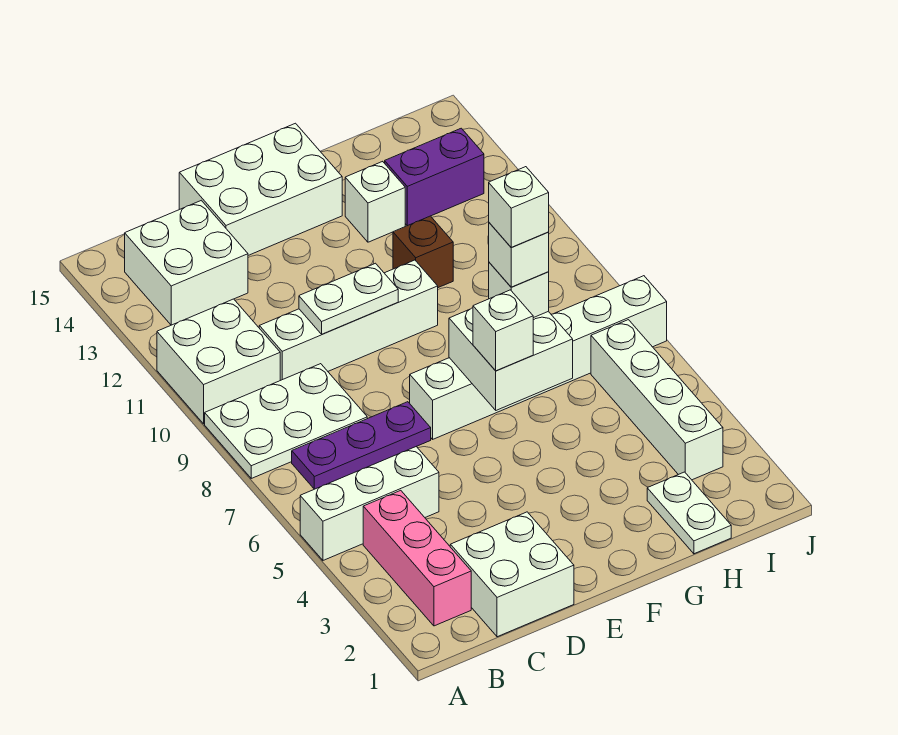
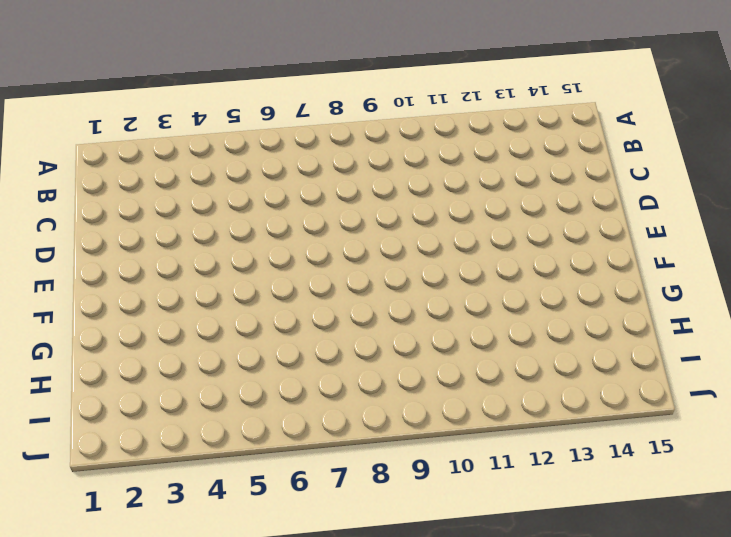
none -> white 1x3 brick [300,447,439,560]
none -> white 2x3 plate [205,364,367,478]
none -> white 2x2 brick [157,299,280,424]

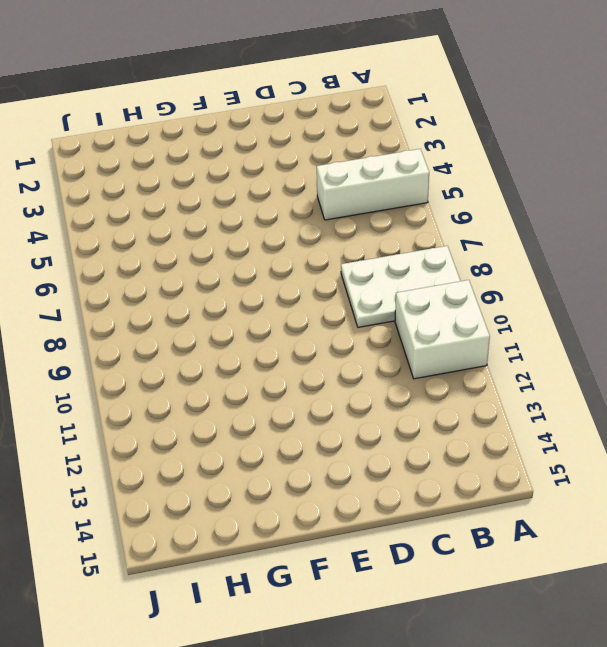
none -> pink 1x3 brick [363,490,471,626]
none -> purple 1x3 plate [292,402,431,489]
none -> white 2x2 brick [125,200,248,325]

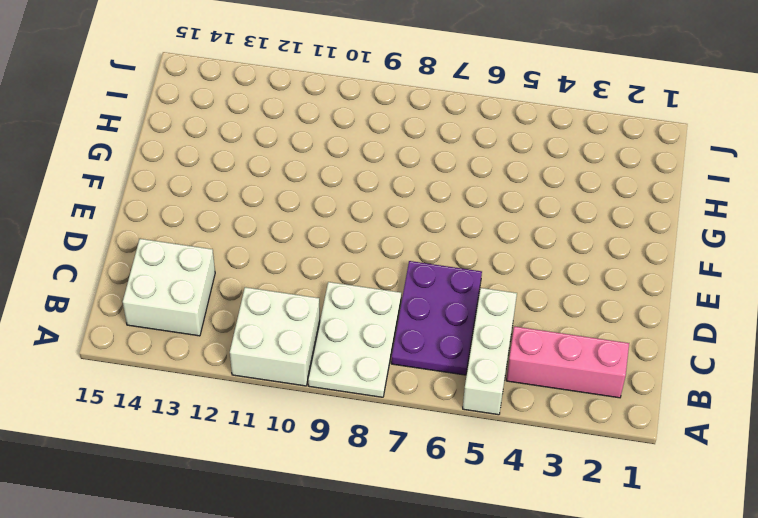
purple 2x3 plate [391,261,482,375] -> purple 1x3 plate [292,402,431,489]
none -> white 2x2 brick [450,512,574,637]
none -> white 1x4 brick [259,260,438,380]
none -> white 2x3 brick [179,123,342,255]

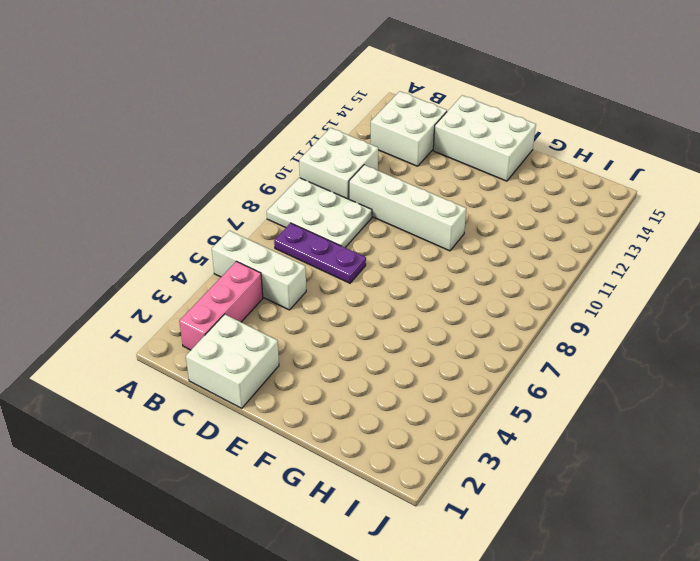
none -> white 1x6 brick [410,276,667,439]
none -> brown 1x1 brick [393,216,453,288]
none -> white 1x1 brick [345,161,405,242]

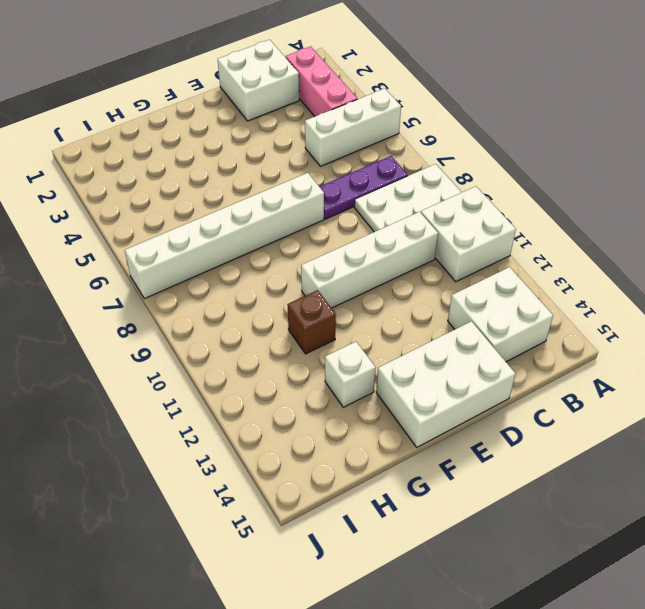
none -> white 1x2 plate [647,472,731,554]
none -> purple 1x2 brick [385,128,484,226]
none -> white 1x4 brick [591,320,723,480]

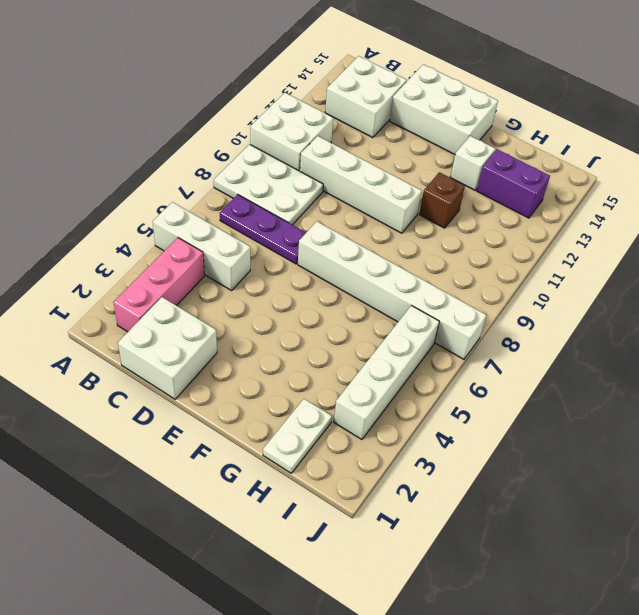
none -> white 1x2 plate [299,263,398,334]
none -> white 2x2 brick [449,308,573,410]
none -> white 1x1 brick [473,290,533,371]

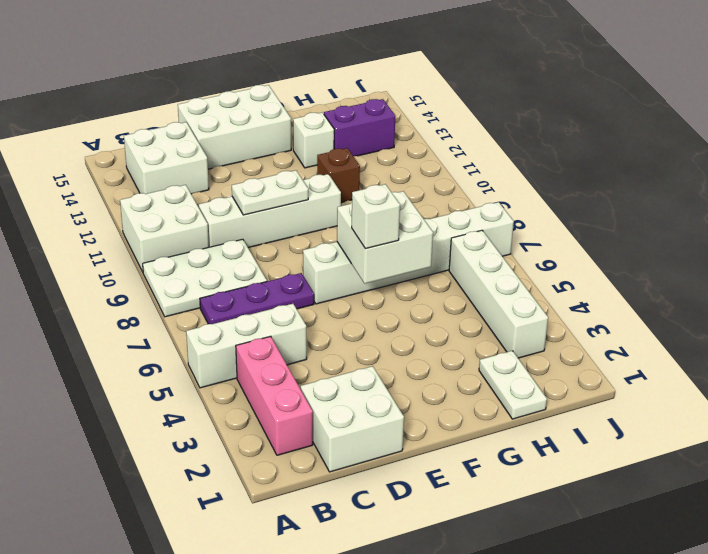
none -> white 1x1 brick [489,263,549,318]
none -> white 1x1 brick [489,223,549,287]
none -> white 1x1 brick [489,167,549,248]

